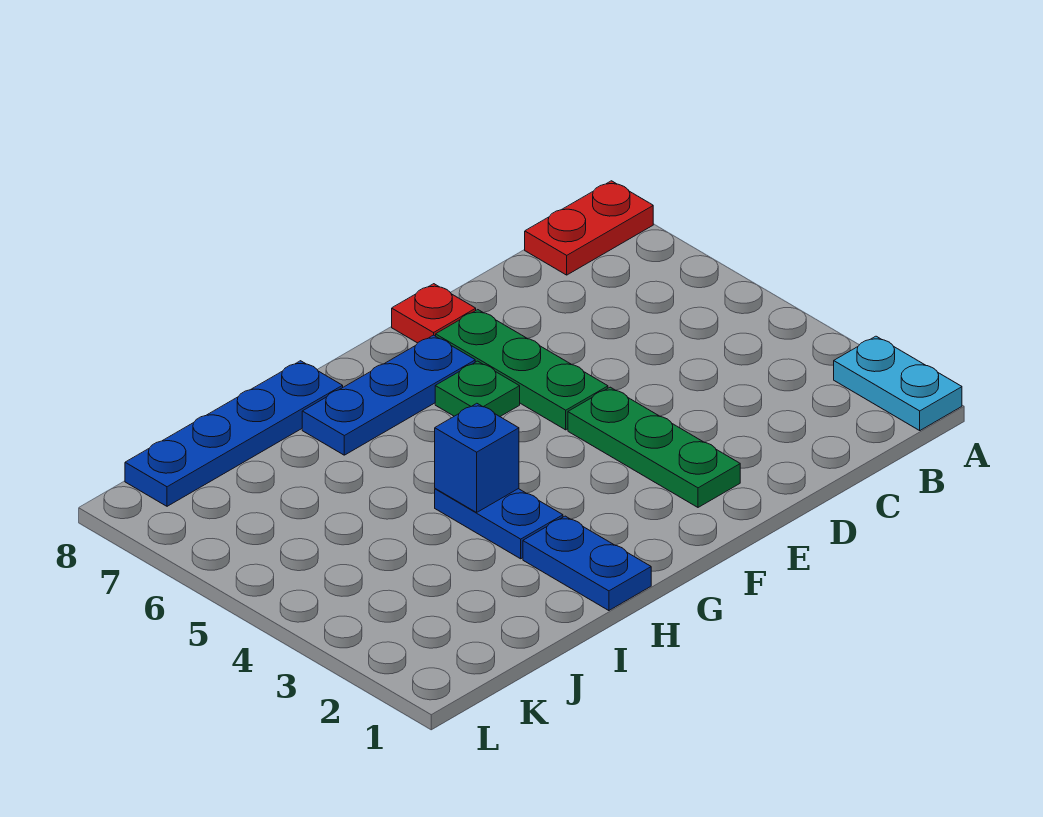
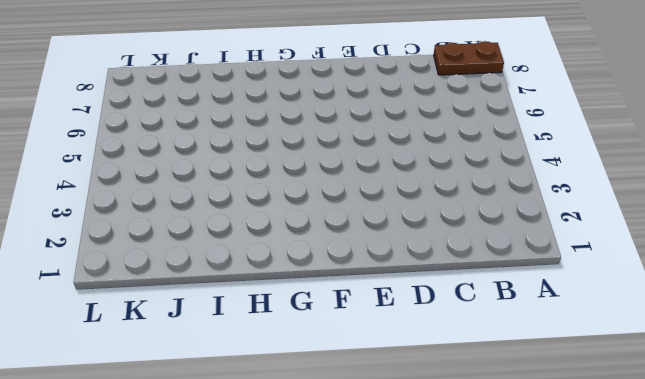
brown 1x2 plate [434,41,504,75] -> red 1x2 plate [525,181,653,275]
none -> cyan 1x2 plate [834,336,962,430]
none -> green 1x3 plate [568,387,740,507]

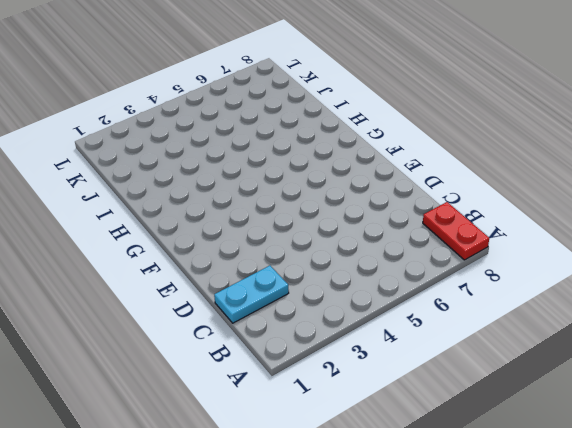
cyan 1x2 plate [214,266,289,323] -> cyan 1x2 plate moved to [834,336,962,430]
none -> green 1x3 plate [568,387,740,507]
none -> green 1x3 plate [436,310,608,430]

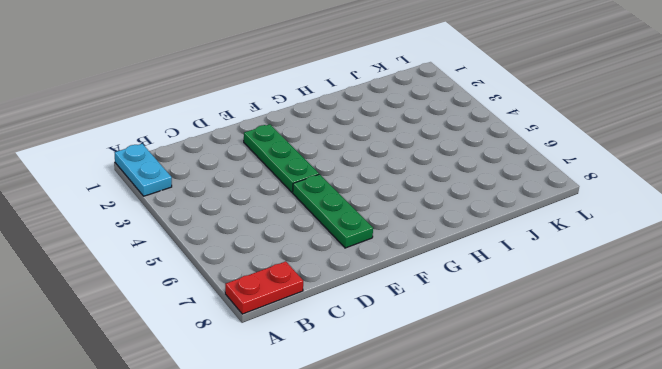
none -> red 1x1 plate [392,284,476,343]
none -> green 1x1 plate [435,361,520,416]

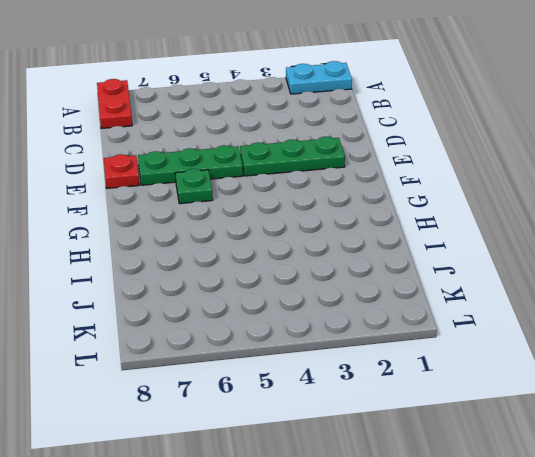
none -> blue 1x3 plate [302,335,475,455]
none -> blue 1x2 plate [523,516,651,611]

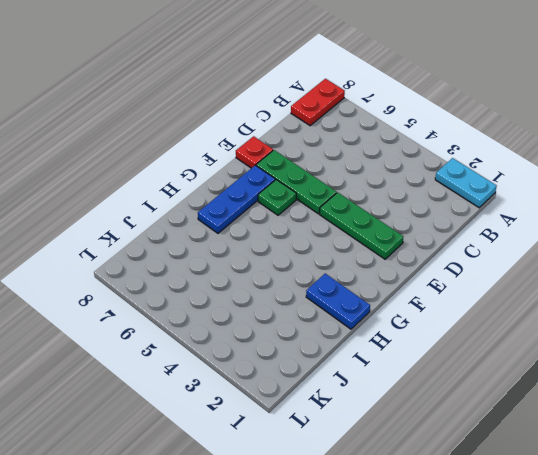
none -> blue 1x2 plate [435,489,563,559]
none -> blue 1x4 plate [125,361,343,506]

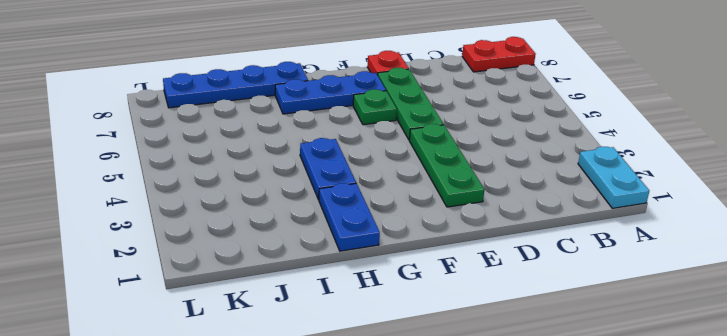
none -> blue 1x1 brick [435,403,519,512]

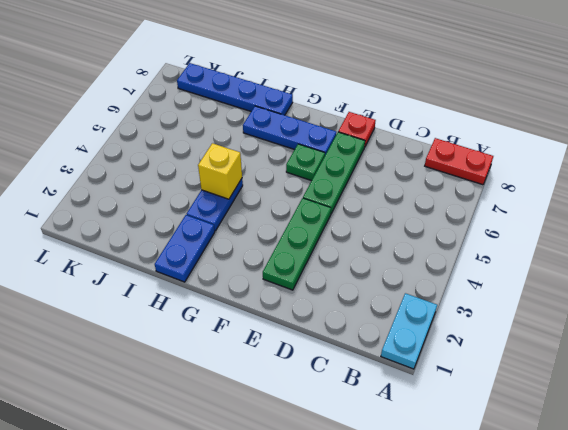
yellow 1x1 brick [198,143,242,199] -> blue 1x1 brick [435,403,519,512]

